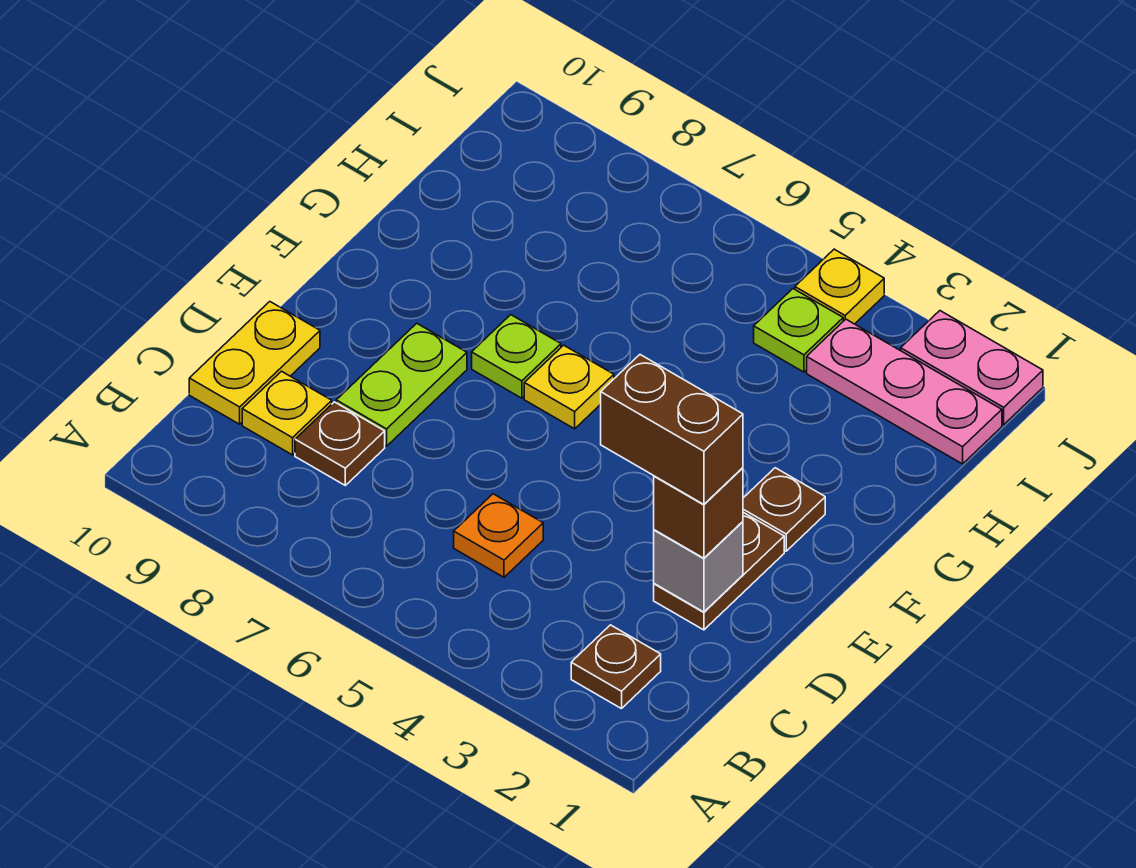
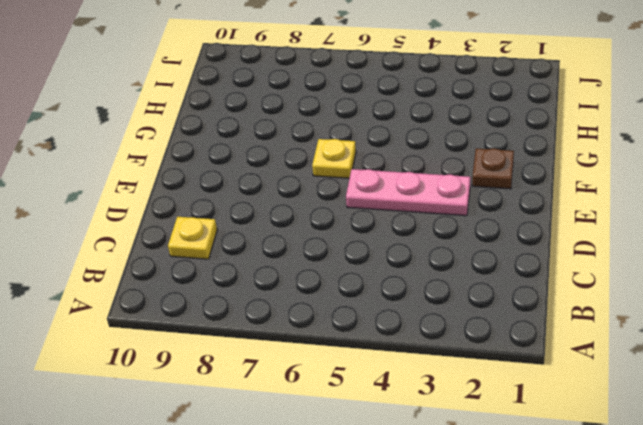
pink 1x3 plate [346,169,470,216] -> pink 1x3 plate moved to [807,319,1002,464]
none -> brown 1x1 plate [571,625,661,709]
none -> orange 1x1 plate [454,494,543,577]
none -> brown 1x1 plate [295,402,385,485]

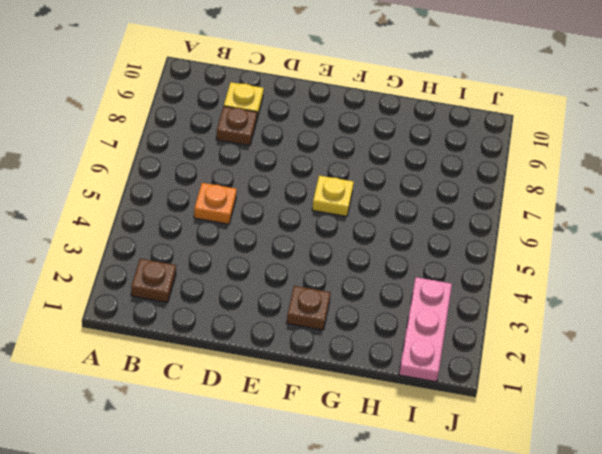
none -> yellow 1x2 plate [189,302,320,424]
none -> brown 1x2 plate [654,512,784,630]
none -> lime 1x2 plate [336,323,467,446]

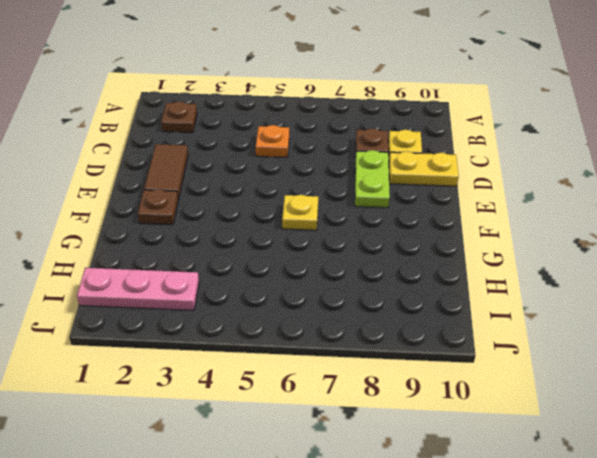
brown 1x2 tile [144,144,188,200] -> brown 1x2 plate [654,512,784,630]
yellow 1x2 plate [389,151,459,186] -> yellow 1x2 plate turned to [189,302,320,424]
none -> lime 1x1 plate [472,315,561,398]
none -> lime 1x1 plate [754,289,843,372]
none -> pink 1x2 plate [901,311,1043,425]

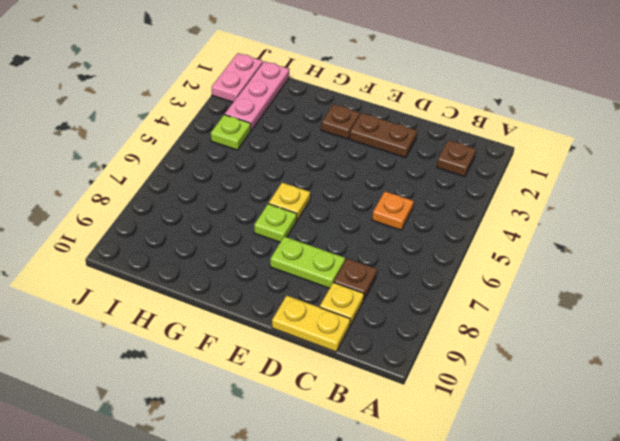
none -> yellow 1x1 plate [795,249,884,324]
none -> grey 1x1 brick [654,522,743,612]
none -> brown 1x1 brick [654,468,743,558]

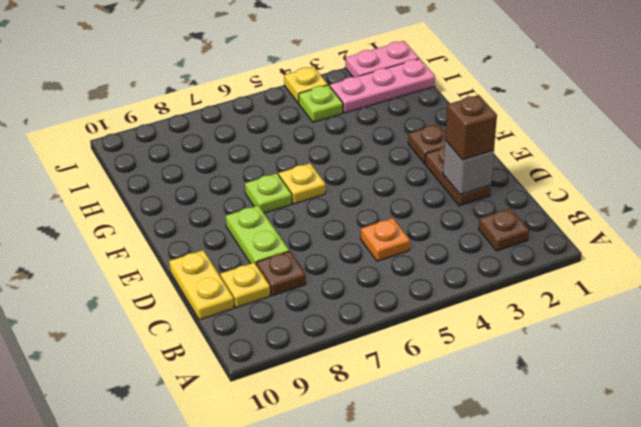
none -> brown 1x2 brick [601,355,743,504]

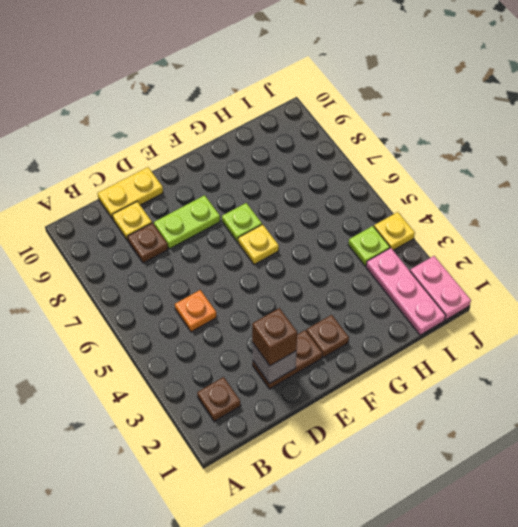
none -> brown 1x2 brick [601,355,743,504]

